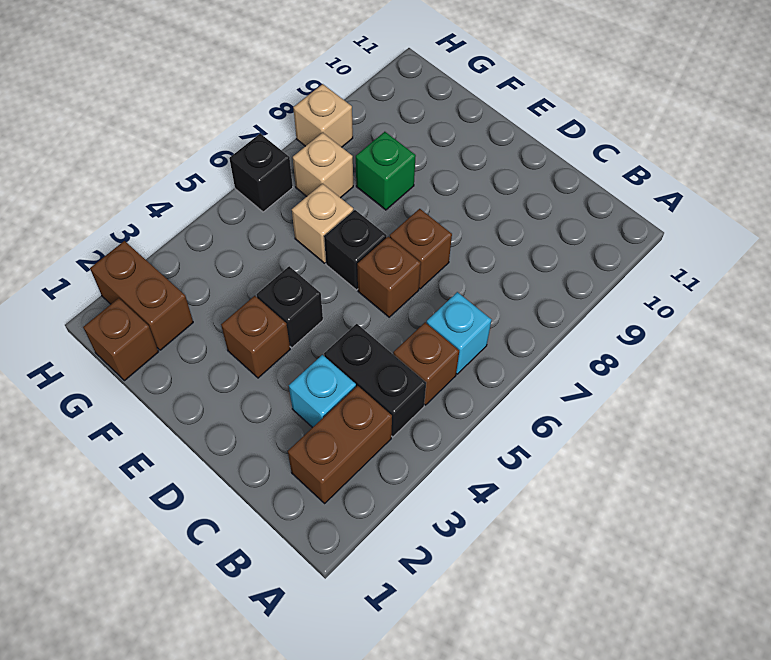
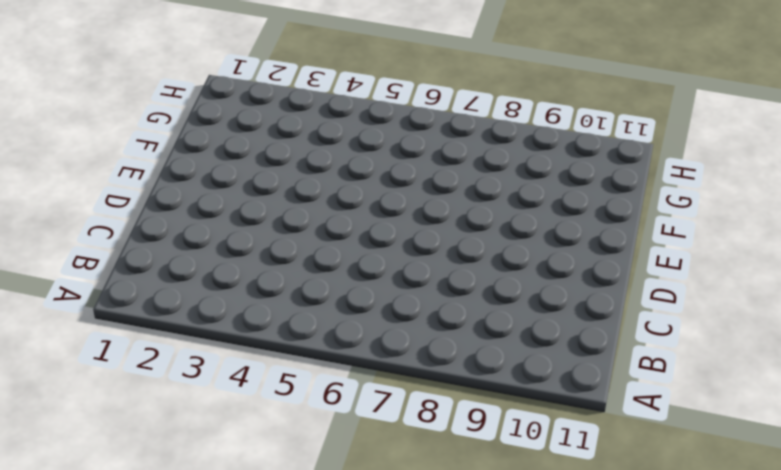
none -> brown 1x2 brick [288,386,392,503]
none -> black 1x2 brick [324,324,426,437]
none -> brown 1x1 brick [393,322,459,405]

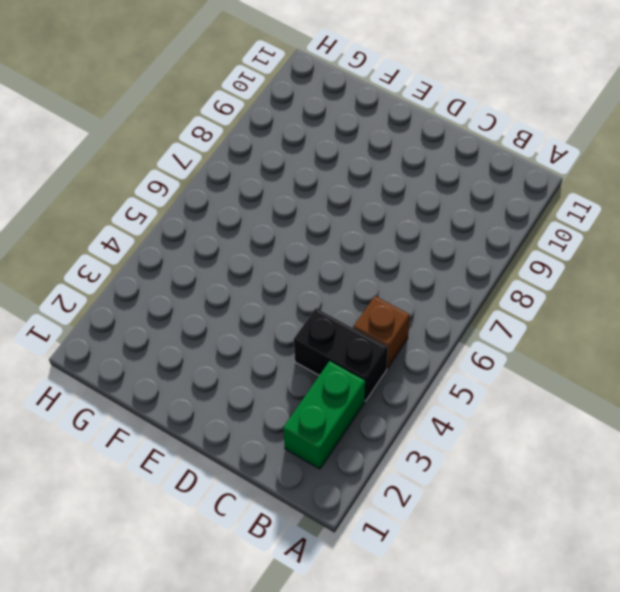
green 1x2 brick [283,361,365,469] -> brown 1x2 brick [288,386,392,503]
none -> cyan 1x1 brick [427,292,492,374]
none -> cyan 1x1 brick [289,355,356,428]
none -> brown 1x1 brick [357,237,421,317]

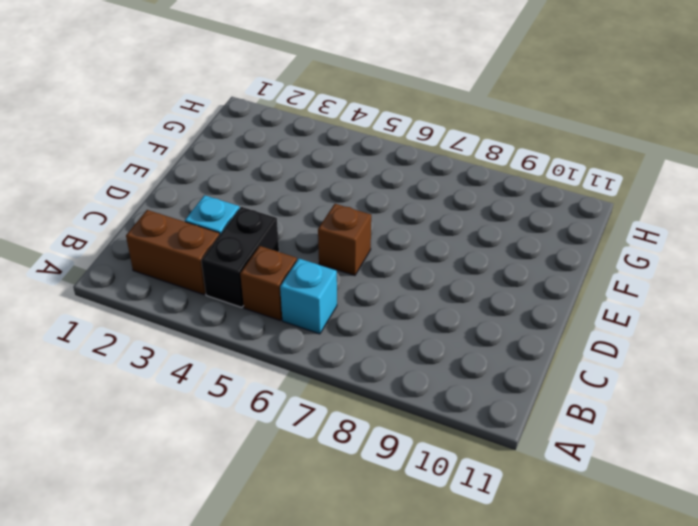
none -> brown 1x1 brick [390,209,452,289]
none -> brown 1x1 brick [221,296,290,378]
none -> black 1x1 brick [257,266,323,348]

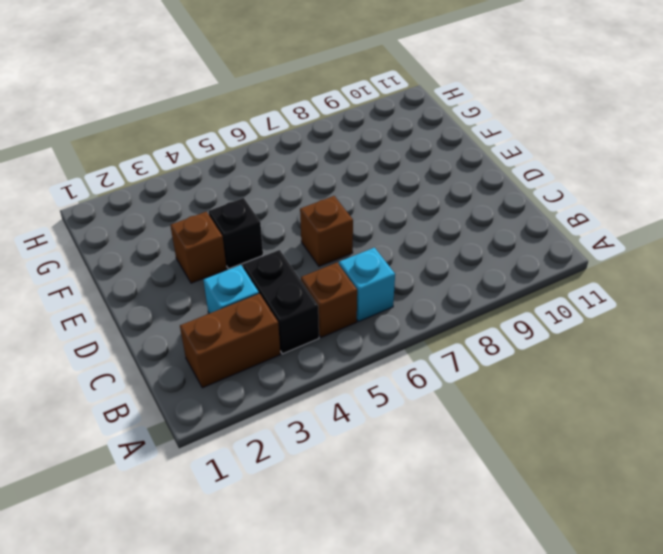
none -> brown 1x1 brick [390,209,452,289]
none -> black 1x1 brick [324,210,387,290]
none -> tan 1x1 brick [292,184,353,263]

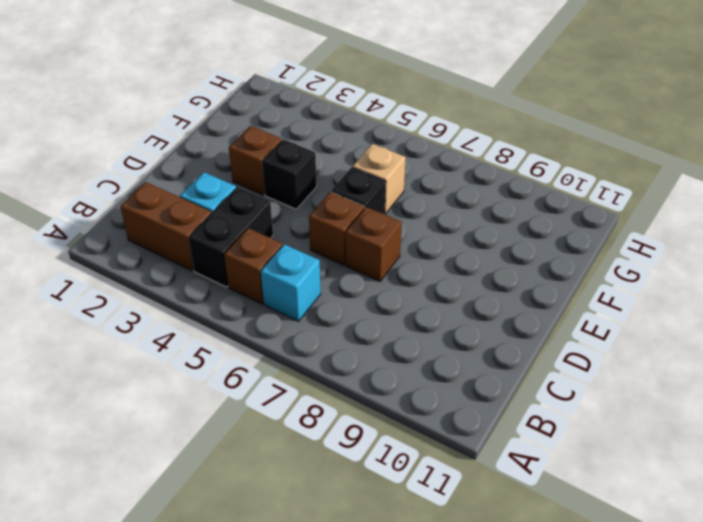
none -> green 1x1 brick [356,132,416,210]
none -> brown 1x1 brick [83,298,158,381]
none -> brown 1x2 brick [90,241,193,350]

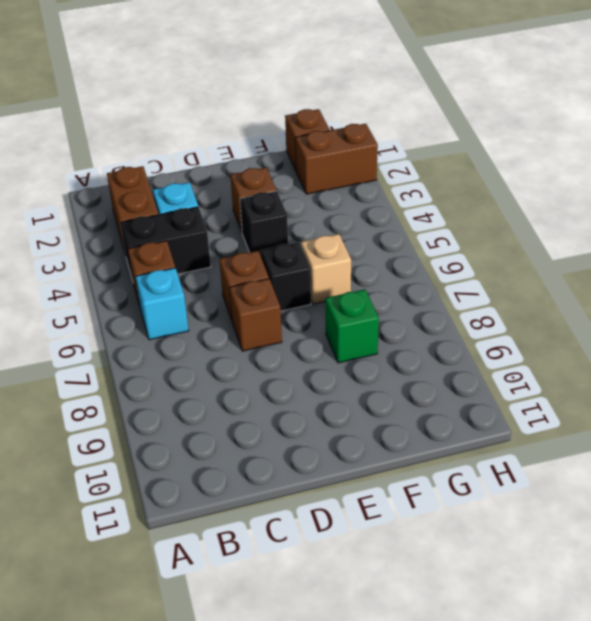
none -> tan 1x1 brick [293,132,353,198]
none -> black 1x1 brick [229,134,293,212]
none -> tan 1x1 brick [293,84,353,147]

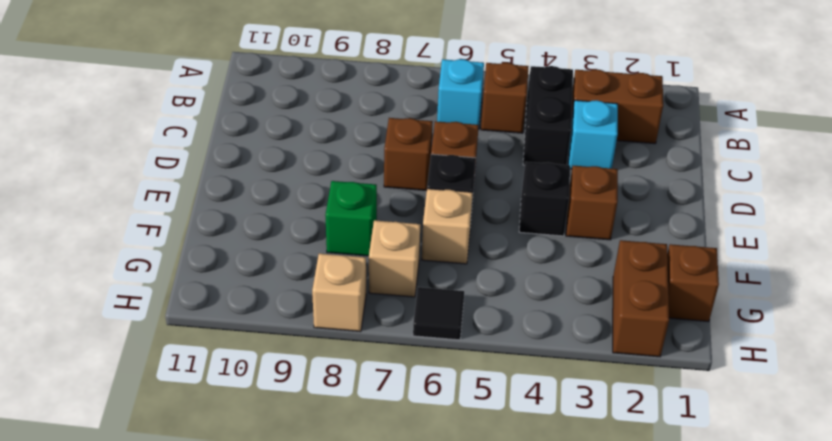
black 1x1 tile [413,287,464,340] -> black 1x1 brick [229,134,293,212]

